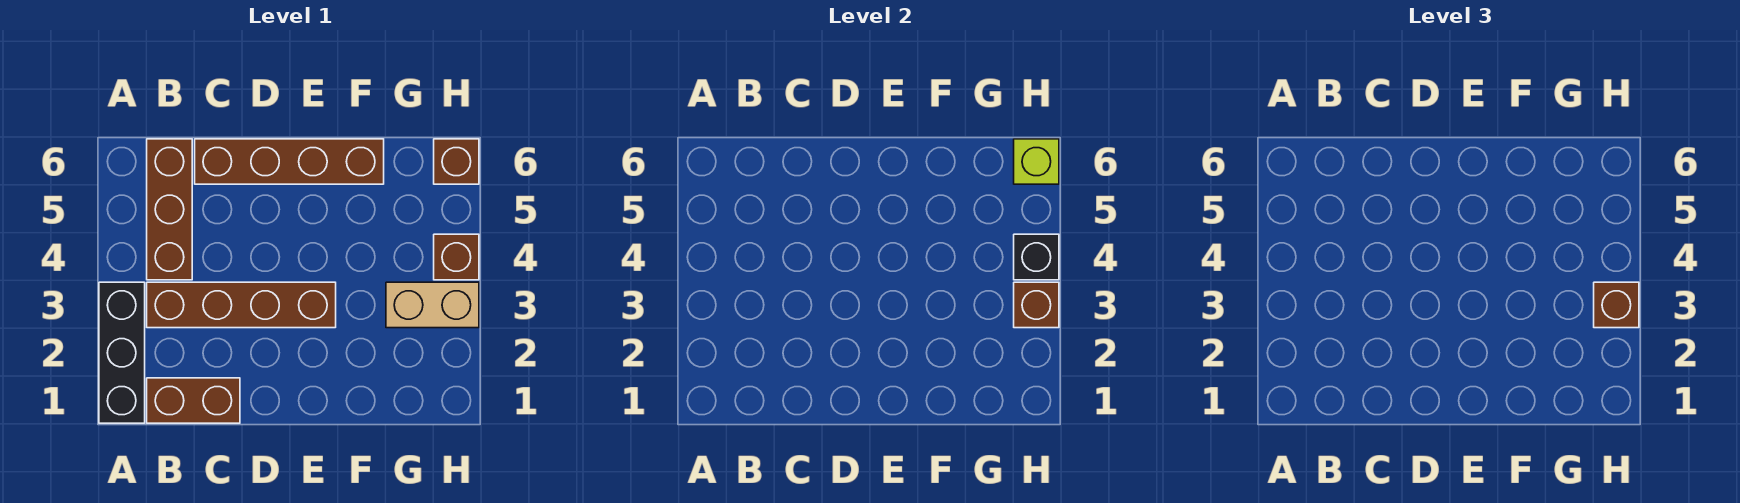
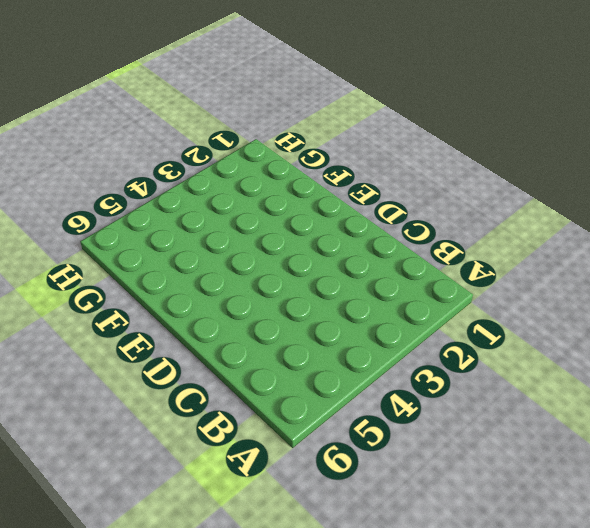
none -> black 1x3 brick [99,282,145,423]
none -> brown 1x2 brick [147,378,240,423]
none -> brown 1x4 brick [147,282,336,328]

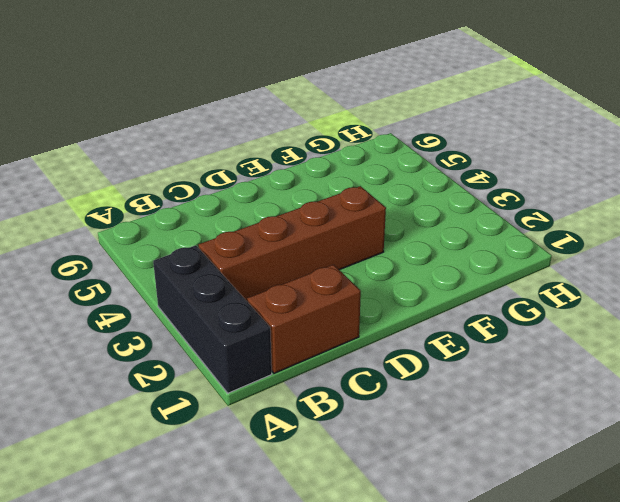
none -> brown 1x3 brick [147,139,192,280]
none -> brown 1x4 brick [195,139,384,184]
none -> tan 1x2 brick [386,282,479,328]

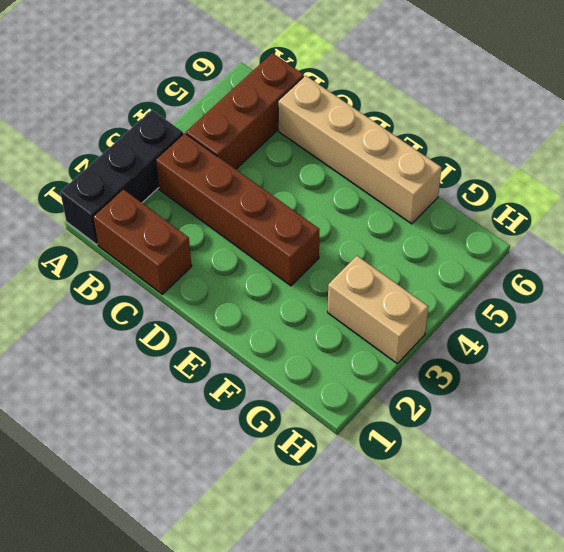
tan 1x4 brick [278,76,442,224] -> brown 1x4 brick [195,139,384,184]
none -> brown 1x1 brick [434,234,479,280]
none -> brown 1x1 brick [434,139,479,184]
none -> brown 1x1 brick [1014,282,1059,328]

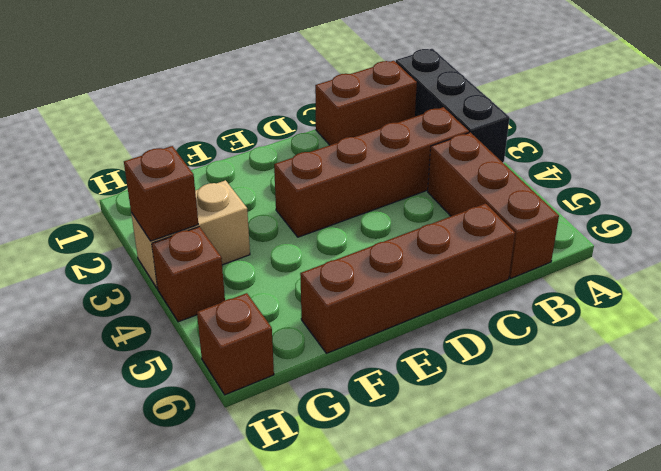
none -> black 1x1 brick [1014,234,1059,280]
none -> lime 1x1 brick [1014,139,1059,184]
none -> brown 1x1 brick [1594,282,1639,328]

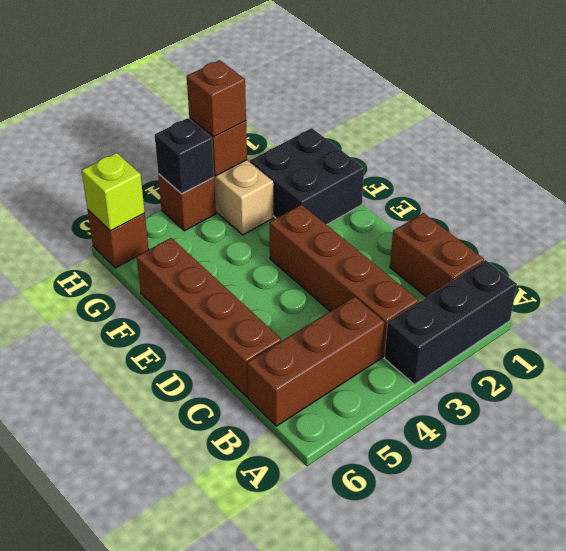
black 2x2 brick [250,128,364,225] -> none

